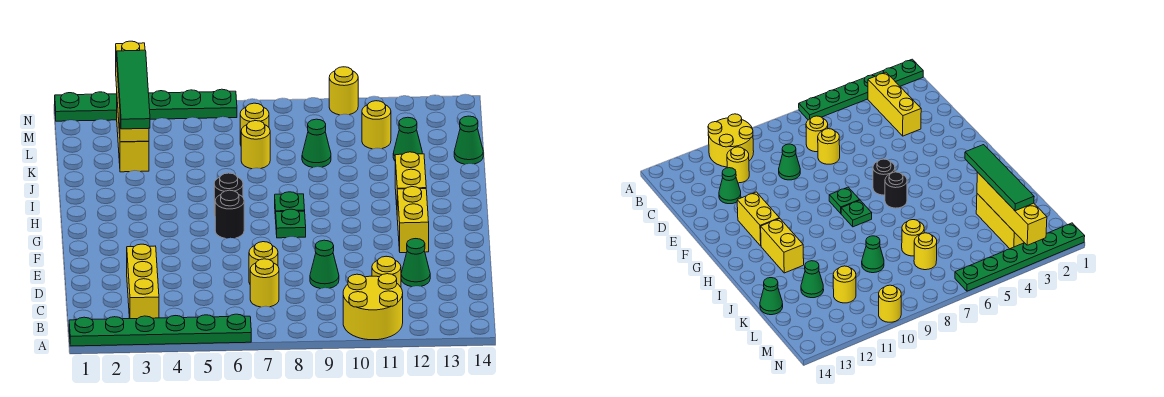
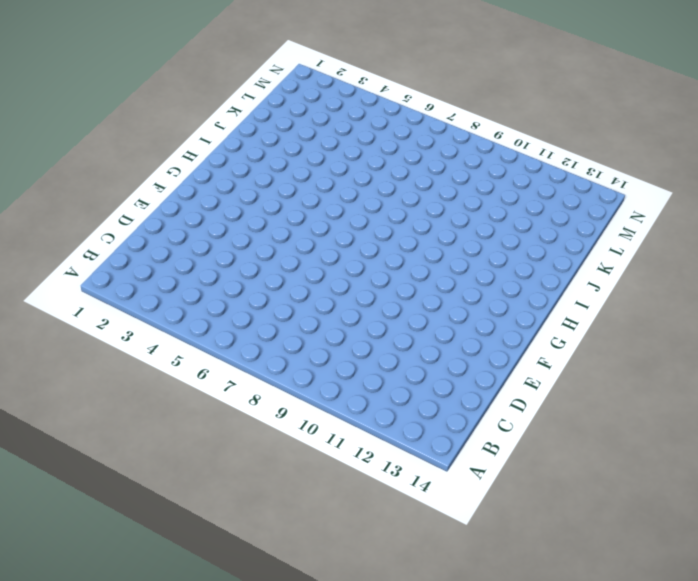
none -> green 1x6 plate [69,314,251,346]
none -> yellow 2x2 round brick [343,274,403,340]
none -> yellow 1x3 brick [127,244,159,319]

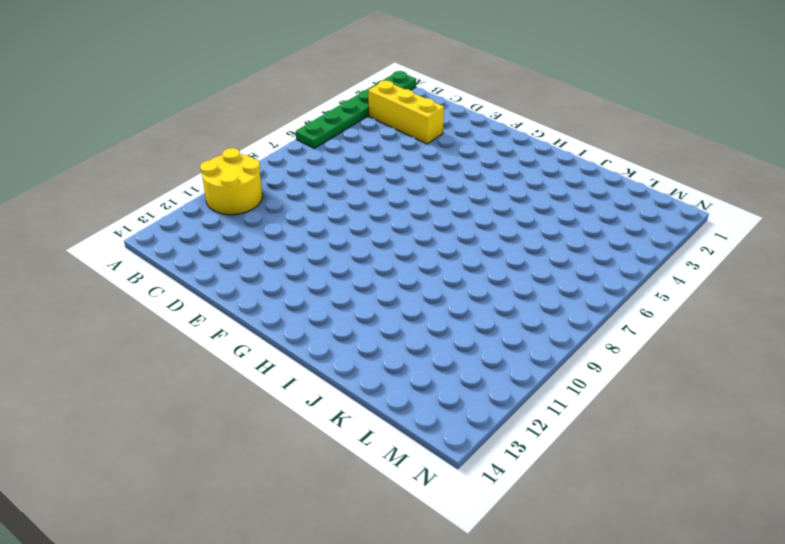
none -> yellow 1x1 round brick [250,259,279,307]
none -> yellow 1x1 round brick [372,256,401,287]
none -> yellow 1x1 round brick [249,242,278,283]

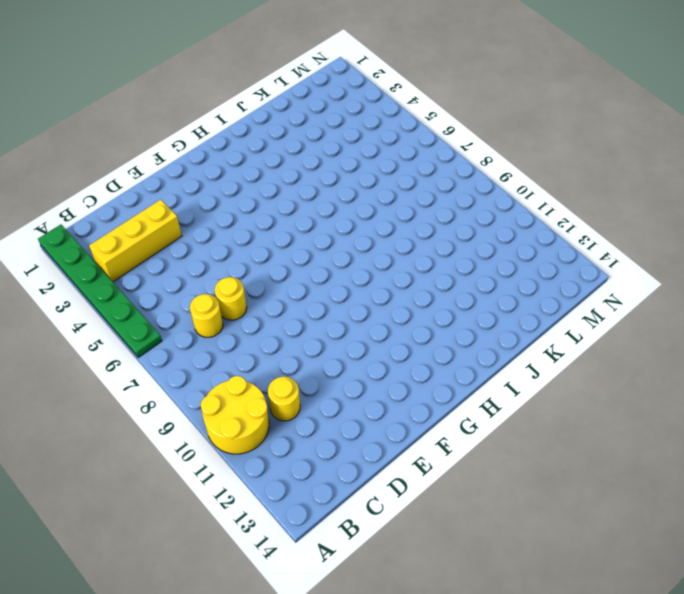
none -> green 1x1 cone [310,240,339,289]
none -> green 1x1 cone [401,239,430,287]
none -> yellow 1x2 brick [397,187,429,253]

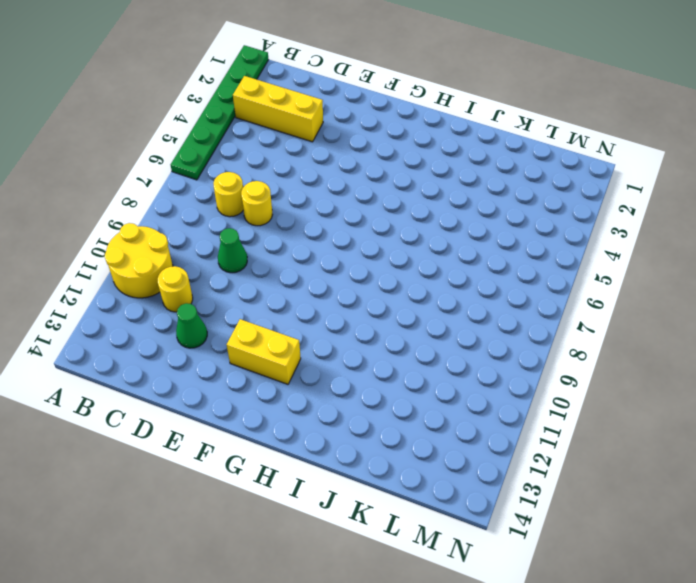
none -> black 1x1 round brick [215,190,244,239]
none -> green 1x1 plate [276,209,306,238]
none -> black 1x1 round brick [214,173,243,215]

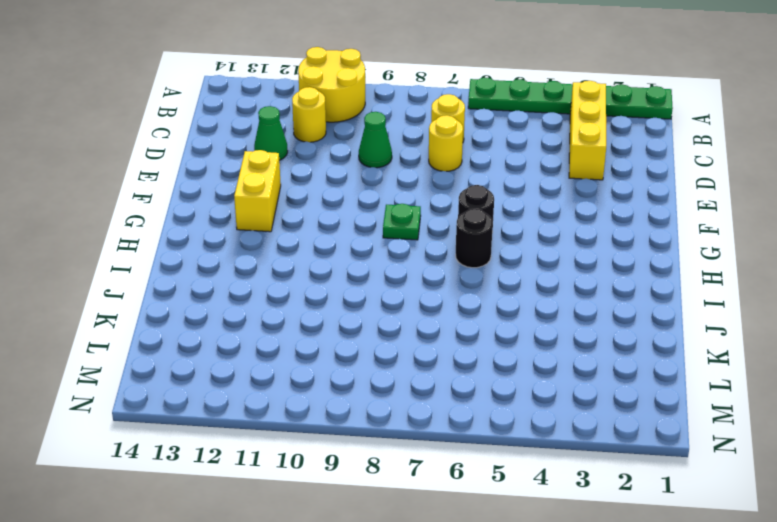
none -> green 1x1 plate [275,192,305,219]
none -> yellow 1x2 brick [395,152,426,205]
none -> yellow 1x3 brick [117,102,149,172]

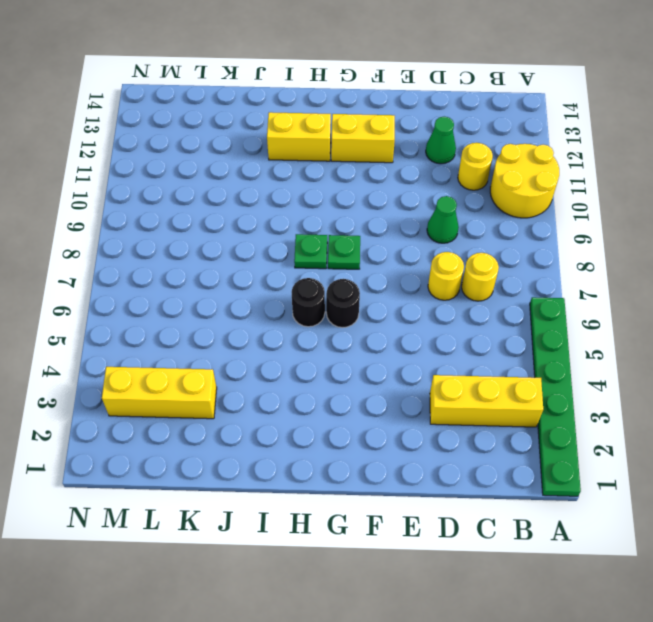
none -> yellow 1x1 round brick [241,121,270,169]
none -> green 1x1 cone [302,119,331,168]
none -> green 1x1 cone [393,117,422,161]

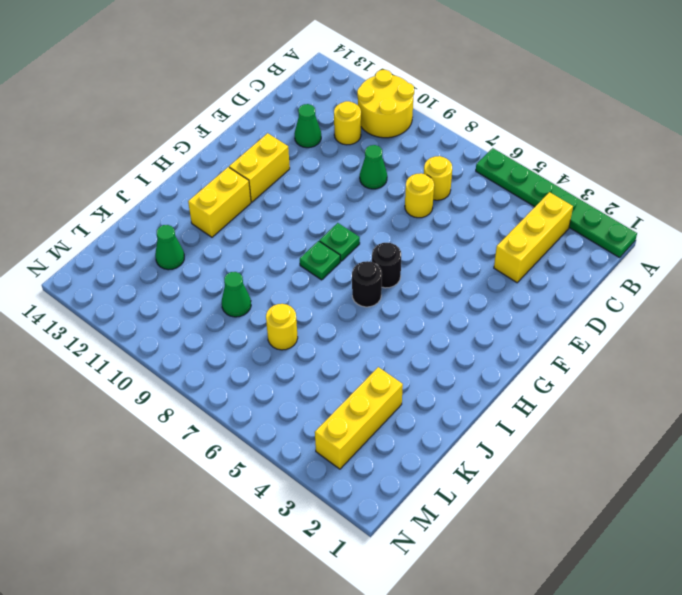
none -> green 1x1 cone [454,116,483,164]
none -> yellow 1x1 round brick [240,103,269,145]
none -> yellow 1x1 round brick [362,101,391,149]

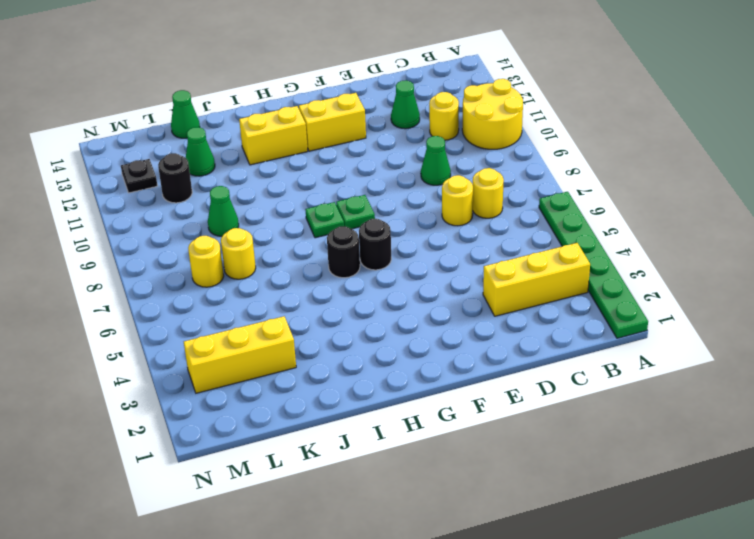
black 1x1 round brick [158,153,192,203] -> yellow 1x1 round brick [362,101,391,149]
black 1x1 plate [121,159,157,193] -> none
none -> green 1x6 plate [55,89,237,121]
none -> yellow 1x1 round brick [329,67,358,115]
none -> yellow 1x4 brick [116,41,149,142]

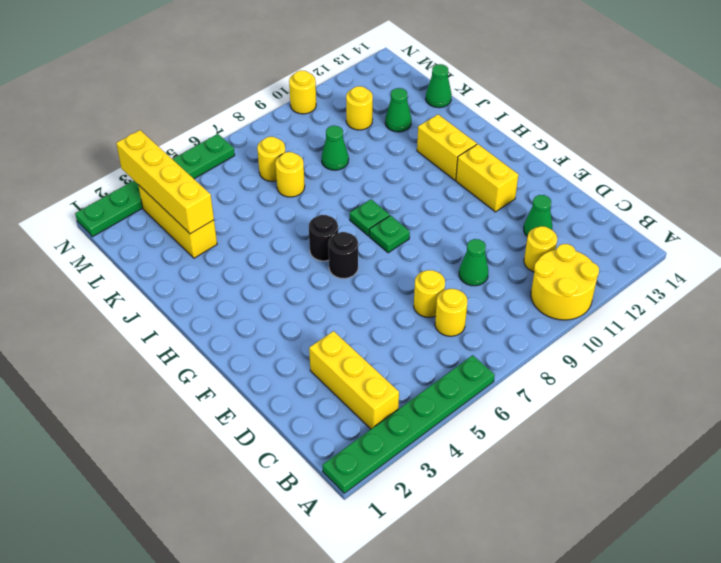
none -> green 1x4 tile [117,50,150,129]

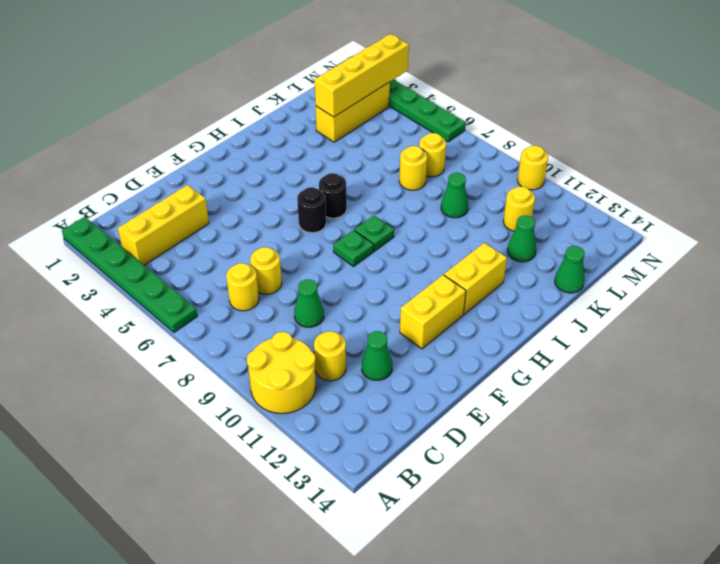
none -> green 1x4 tile [117,50,150,129]

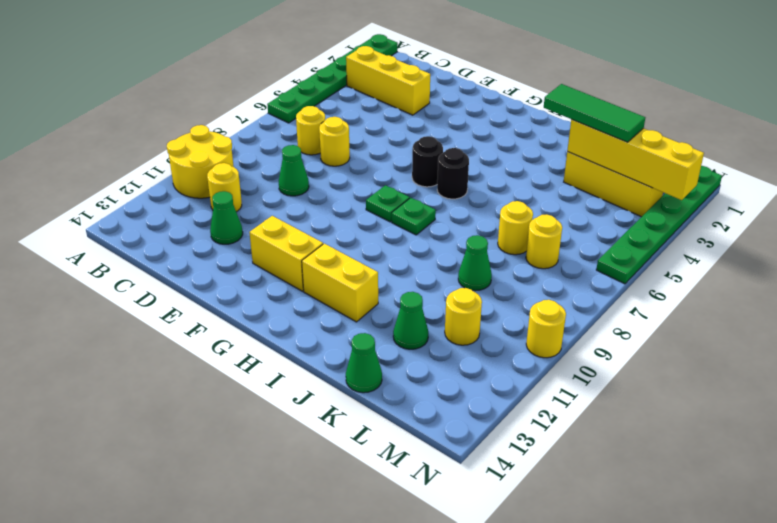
green 1x3 tile [544,84,645,142] -> green 1x4 tile [117,50,150,129]

